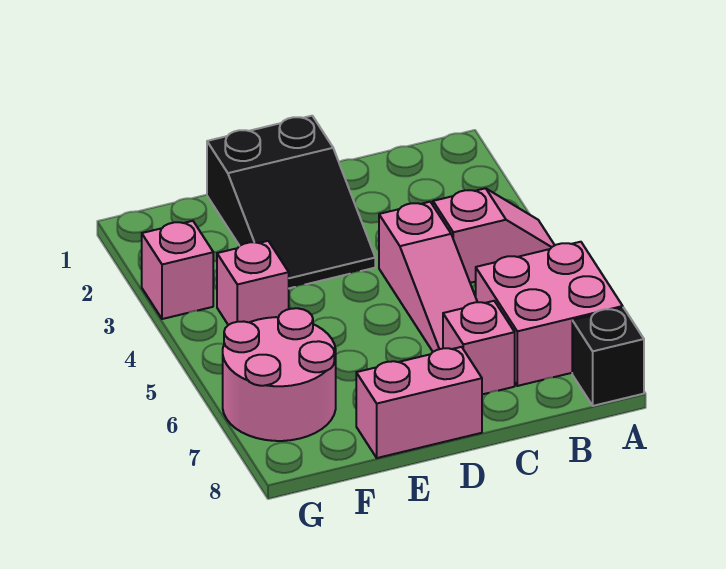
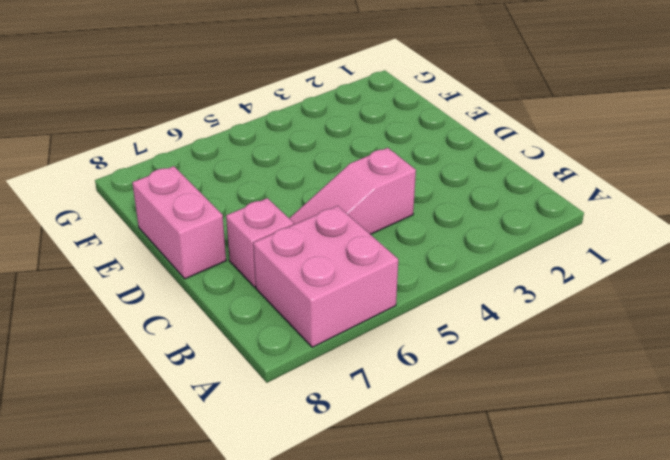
none -> pink 1x2 slope [433,188,555,283]
none -> black 1x1 brick [572,308,644,406]

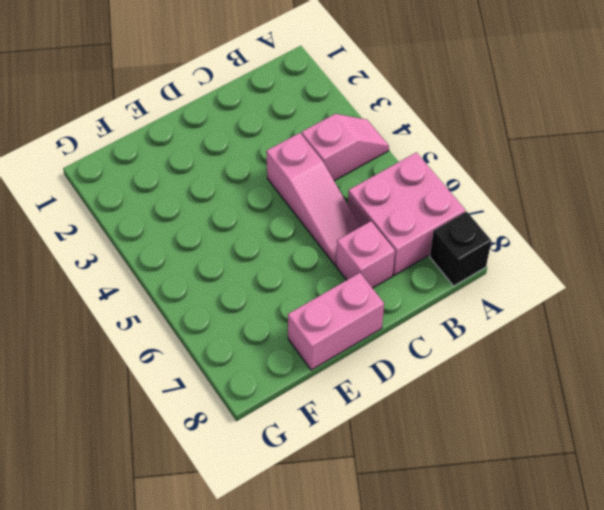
none -> black 2x3 slope [207,116,375,288]
none -> pink 1x1 brick [217,241,289,325]

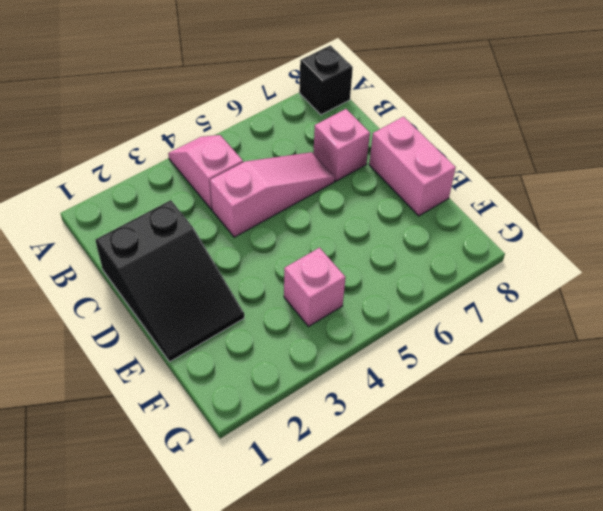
black 2x3 slope [95,200,244,362] -> black 2x3 slope turned to [207,116,375,288]
none -> pink 2x2 brick [476,242,623,386]
none -> pink 2x2 round brick [223,308,336,441]

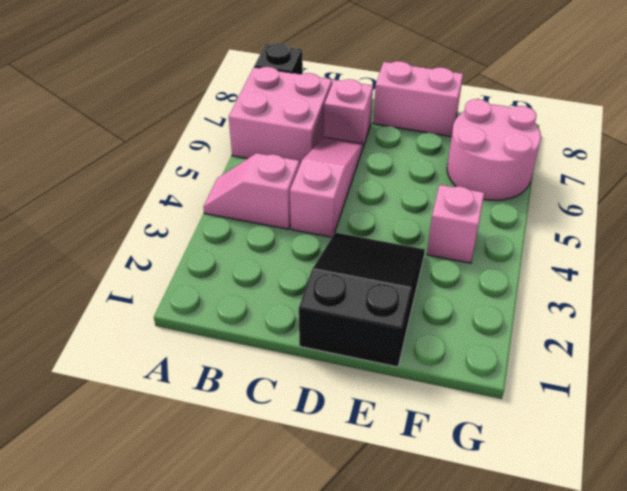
none -> pink 1x1 brick [142,221,213,319]

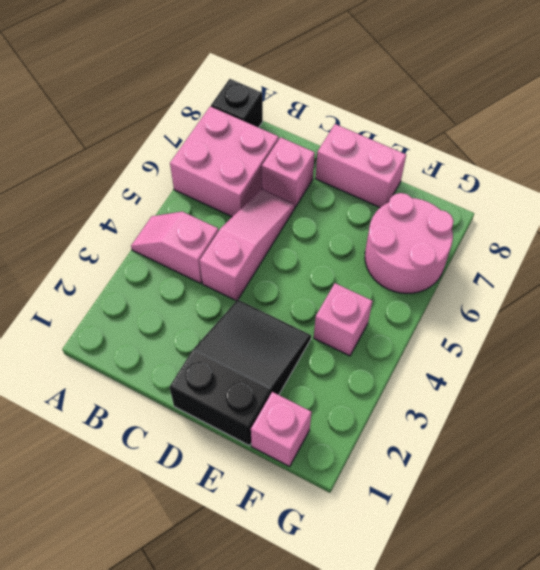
pink 1x1 brick [251,392,312,466] -> pink 1x1 brick moved to [142,221,213,319]

